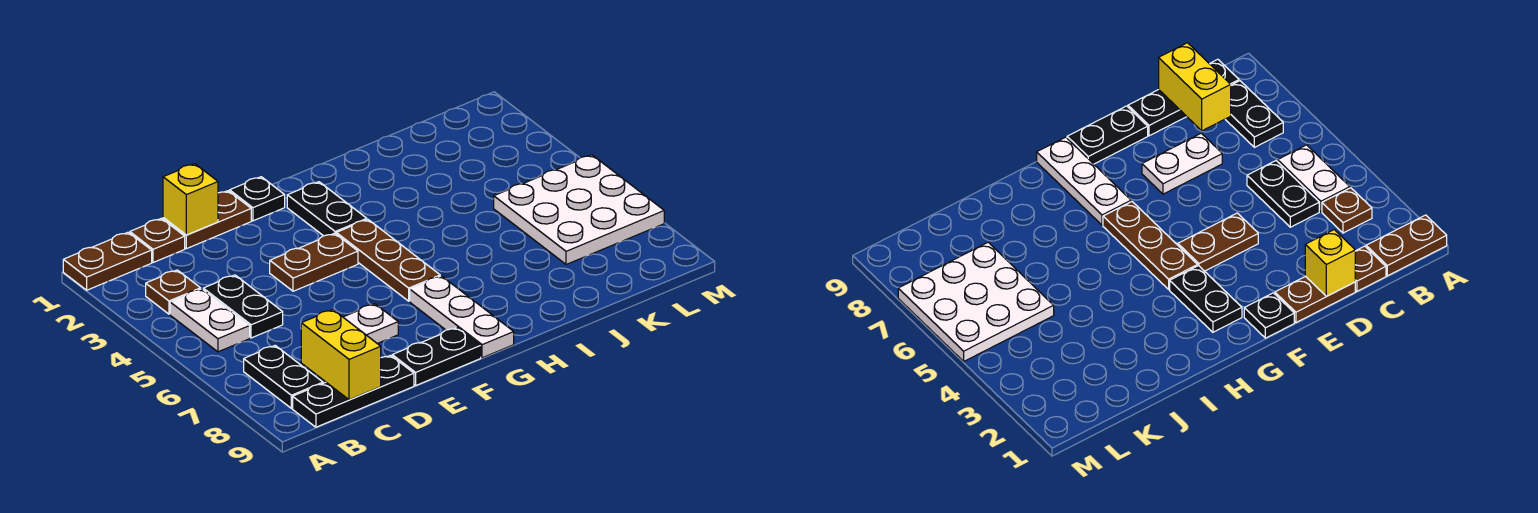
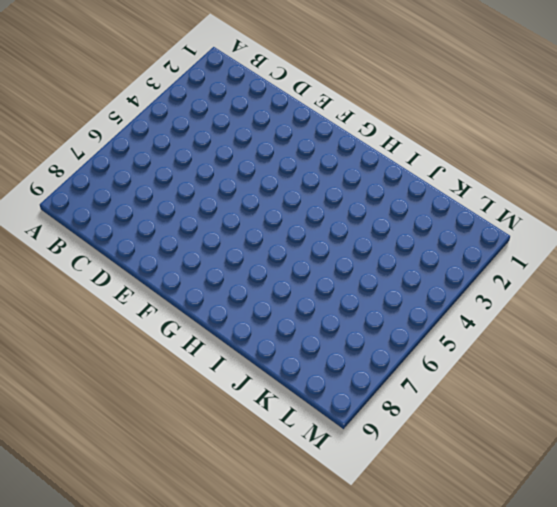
none -> brown 1x2 plate [63,232,152,290]
none -> brown 1x1 plate [146,270,201,314]
none -> white 1x2 plate [170,289,250,352]

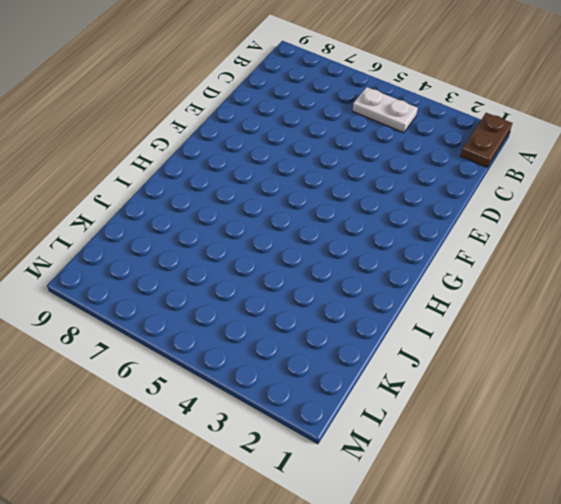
none -> brown 1x1 plate [146,270,201,314]
none -> black 1x2 plate [244,346,323,408]
none -> black 1x3 plate [293,355,414,427]

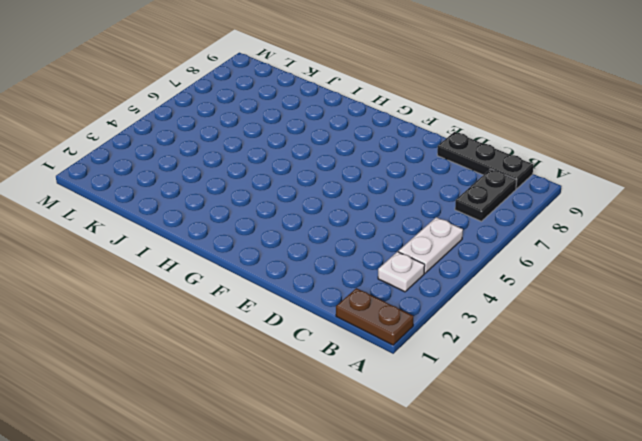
white 1x1 plate [378,252,425,292] -> brown 1x1 plate [146,270,201,314]
none -> brown 1x1 plate [130,218,185,263]
none -> black 1x2 plate [203,275,283,338]
none -> brown 1x2 plate [163,191,251,249]

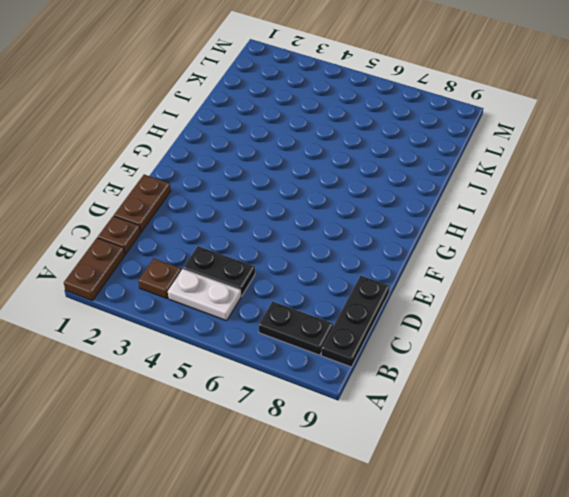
none -> white 1x2 plate [343,304,398,344]
none -> brown 1x2 plate [270,233,358,291]
none -> black 1x2 plate [392,328,481,385]

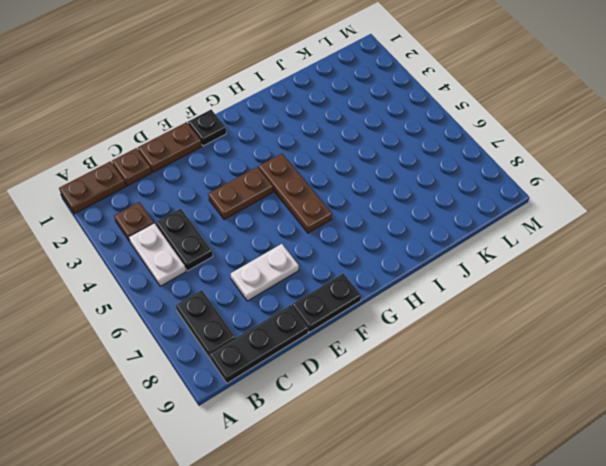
none -> black 1x2 plate [287,182,367,236]
none -> white 1x3 plate [410,276,514,358]
none -> white 3x3 plate [494,155,664,265]

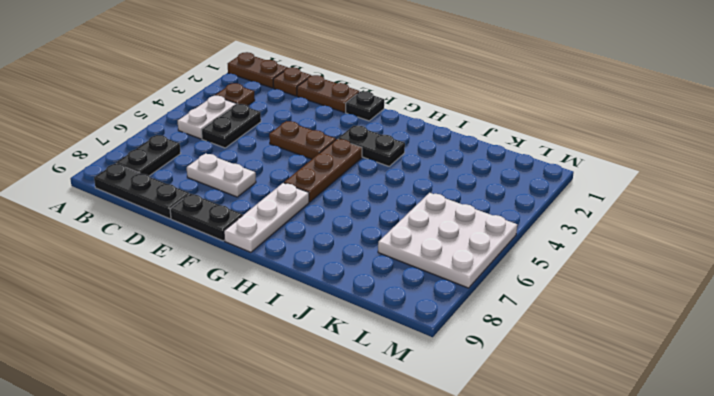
black 1x2 plate [338,126,405,166] -> black 1x2 plate turned to [287,182,367,236]
none -> yellow 1x2 brick [301,310,381,400]
none -> yellow 1x1 brick [163,164,218,235]

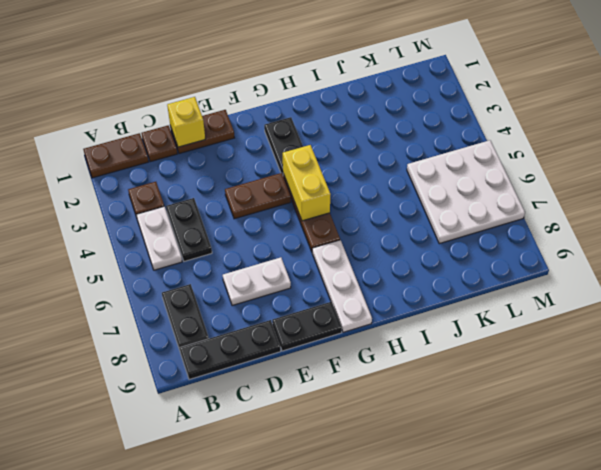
yellow 1x2 brick [283,145,331,221] -> yellow 1x2 brick moved to [301,310,381,400]
none -> black 1x1 plate [230,177,285,221]

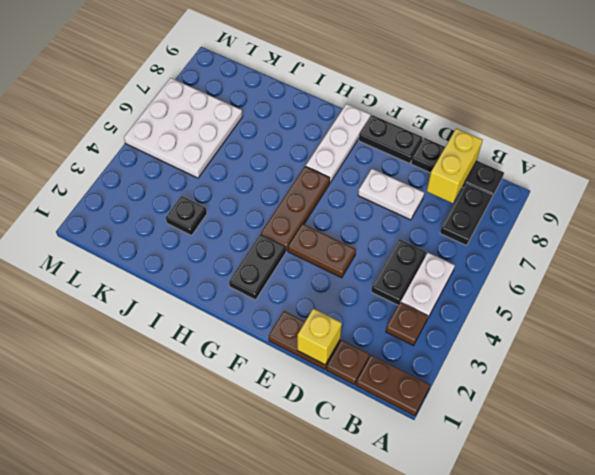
black 1x1 plate [166,196,207,236] -> black 1x1 plate moved to [230,177,285,221]

